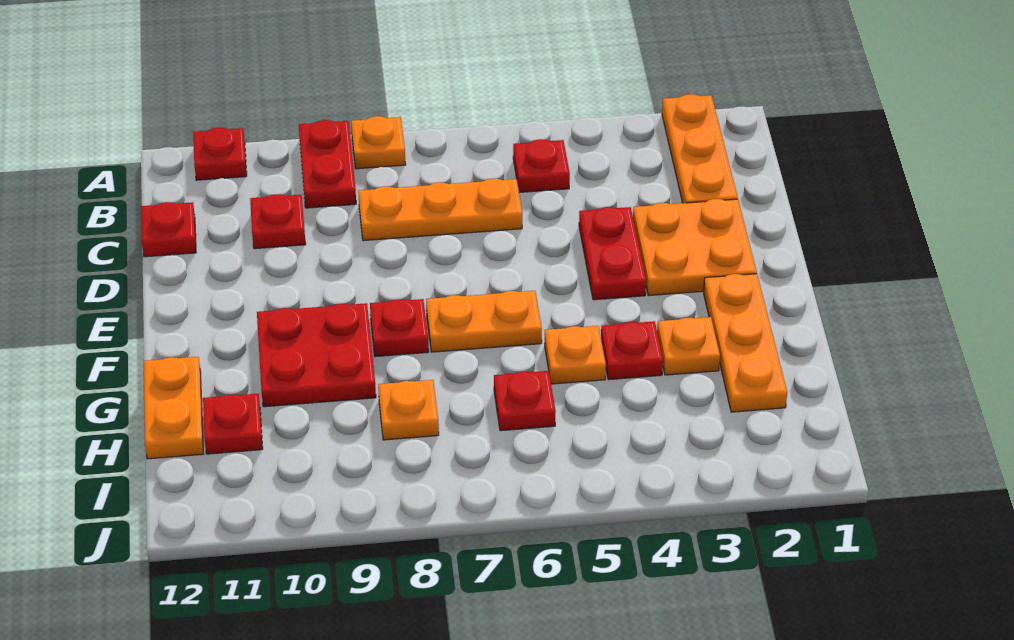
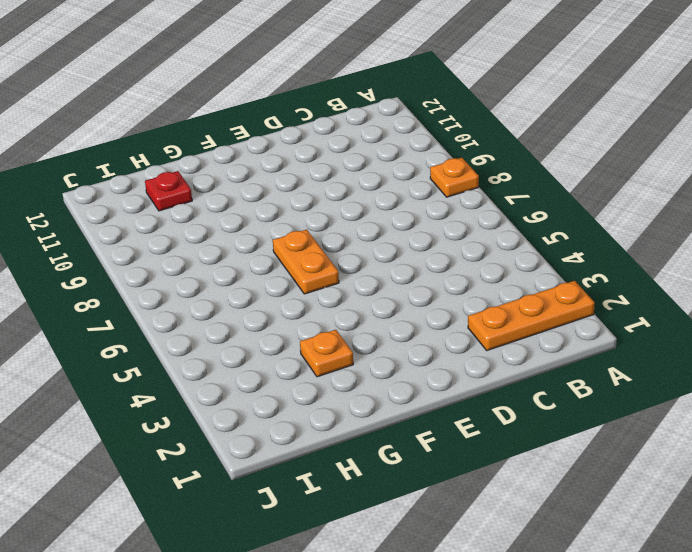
none -> red 1x2 plate [299,120,356,208]
none -> red 1x1 plate [193,127,247,180]
none -> red 1x1 plate [513,139,570,192]

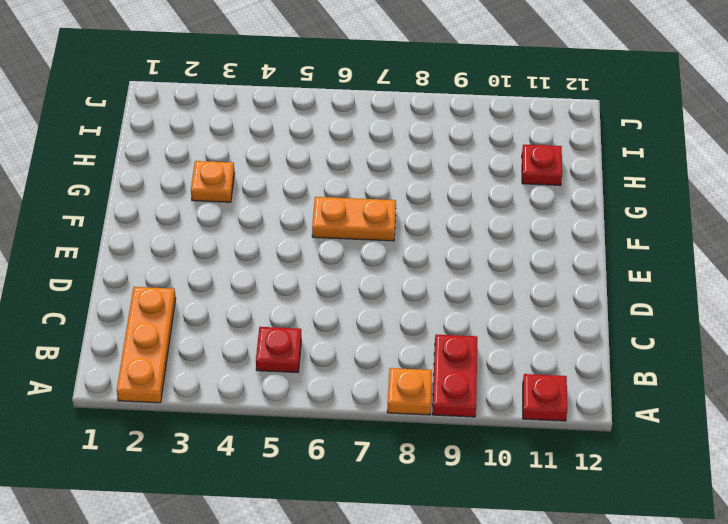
none -> orange 1x3 plate [358,179,522,241]
none -> red 1x1 plate [250,194,306,249]
none -> red 1x1 plate [141,202,196,257]

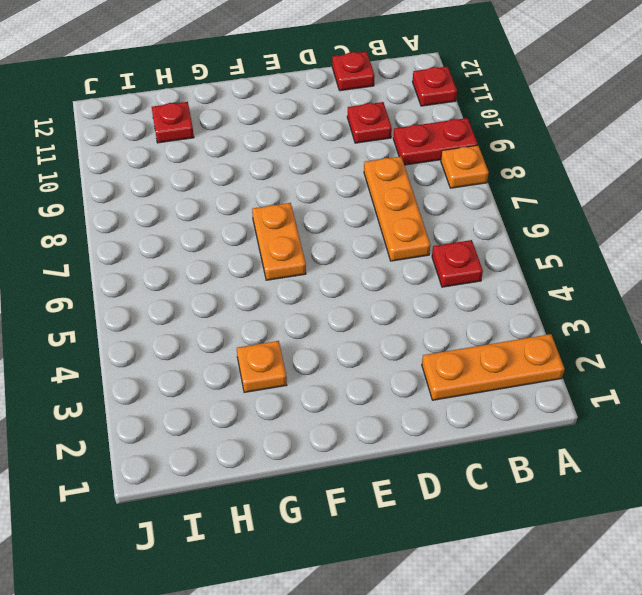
none -> orange 2x2 plate [633,199,757,296]
none -> red 1x2 plate [579,207,646,300]
none -> orange 1x3 plate [704,274,787,412]

